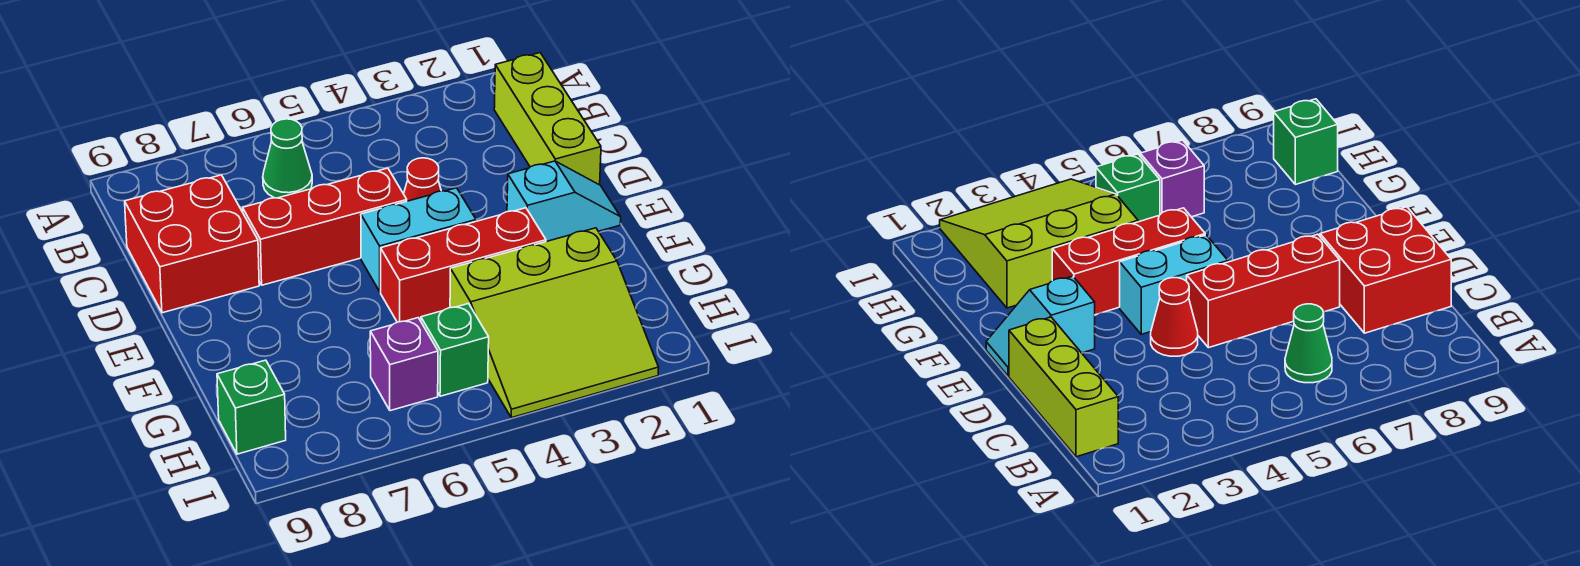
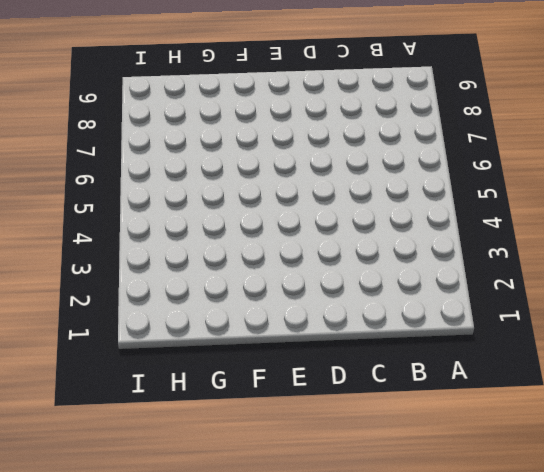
none -> lime 1x3 brick [494,53,601,185]
none -> green 1x1 cone [263,119,312,198]
none -> red 2x2 brick [125,175,259,313]

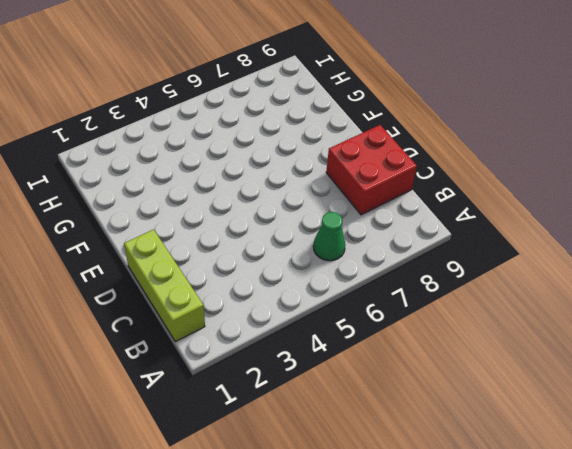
none -> red 1x1 cone [404,158,441,201]
none -> red 1x3 brick [243,168,407,285]
none -> cyan 1x2 slope [507,161,621,242]

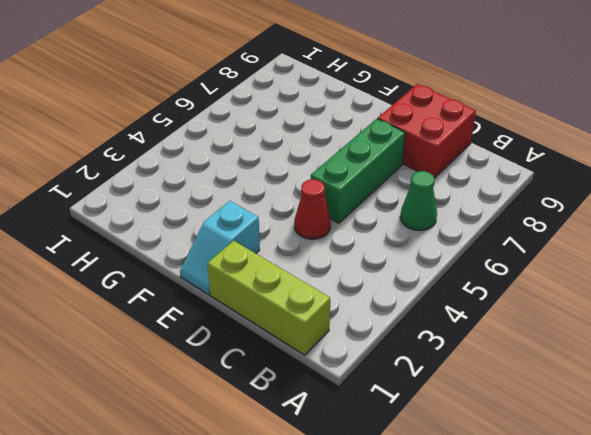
green 1x3 brick [311,119,405,223] -> red 1x3 brick [243,168,407,285]
none -> cyan 1x2 brick [361,188,476,292]
none -> red 1x3 brick [381,208,546,322]
none -> lime 3x3 slope [450,228,659,418]

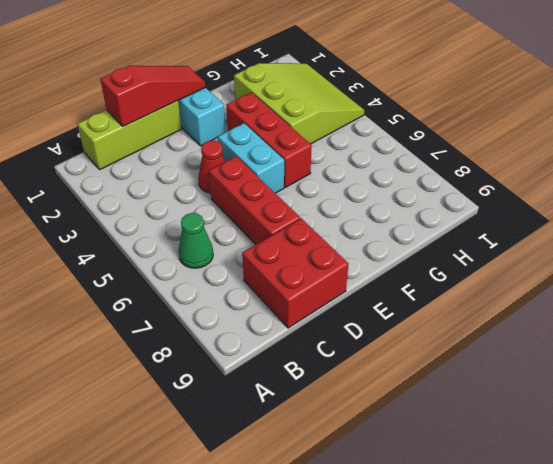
red 1x3 slope [100,66,205,126] -> none
none -> green 1x1 brick [421,304,489,396]
none -> purple 1x1 brick [370,318,438,411]
none -> green 1x1 brick [217,360,286,454]

